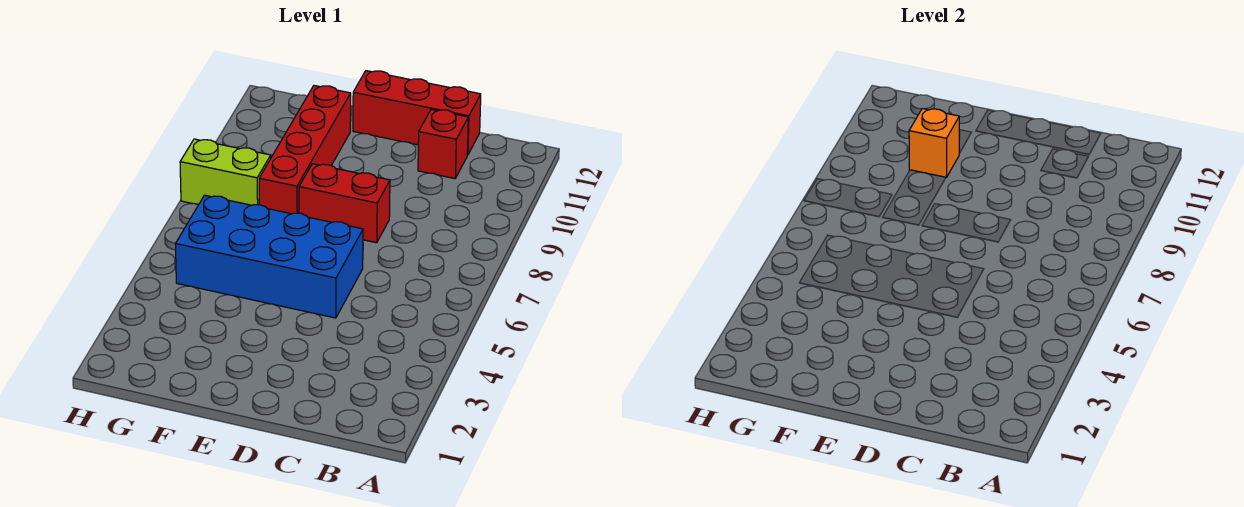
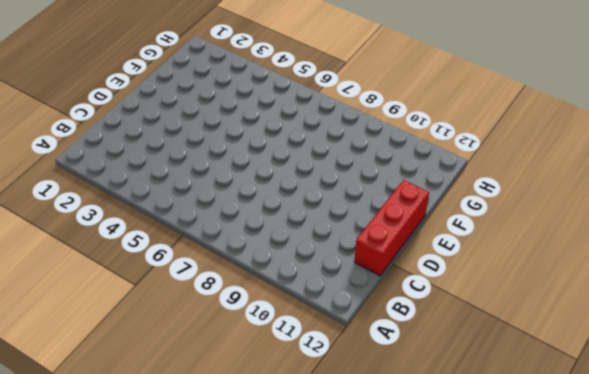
none -> red 1x1 brick [418,109,468,179]
none -> blue 2x4 brick [175,195,363,318]

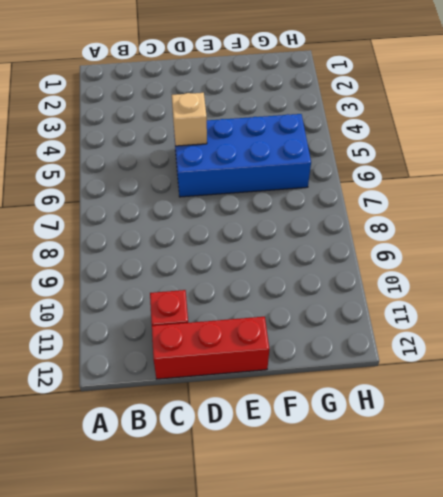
tan 1x1 brick [172,93,207,146] -> none
none -> red 1x2 brick [299,164,390,243]
none -> red 1x4 brick [259,86,351,214]

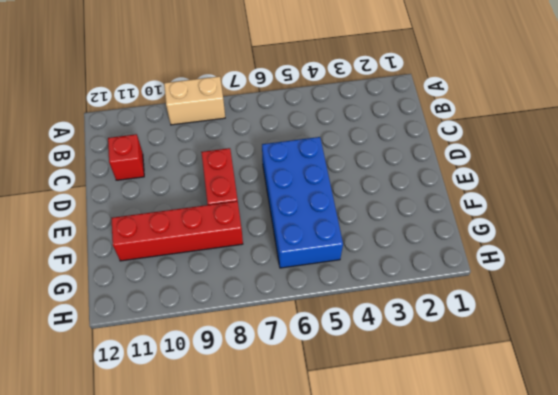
tan 1x2 brick [164,76,225,125] -> none
none -> red 1x3 brick [353,71,481,155]
none -> lime 1x2 brick [180,139,271,205]

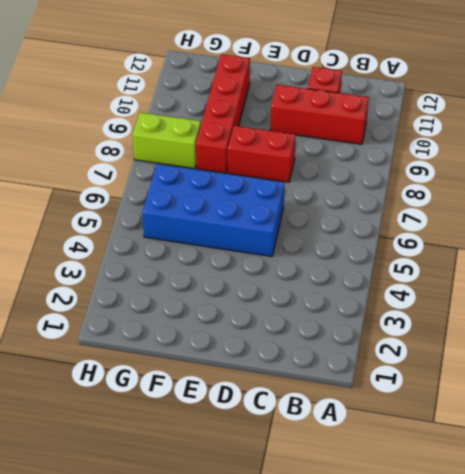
red 1x3 brick [271,85,369,144] -> red 1x3 brick moved to [353,71,481,155]
none -> orange 1x1 brick [909,108,959,177]

